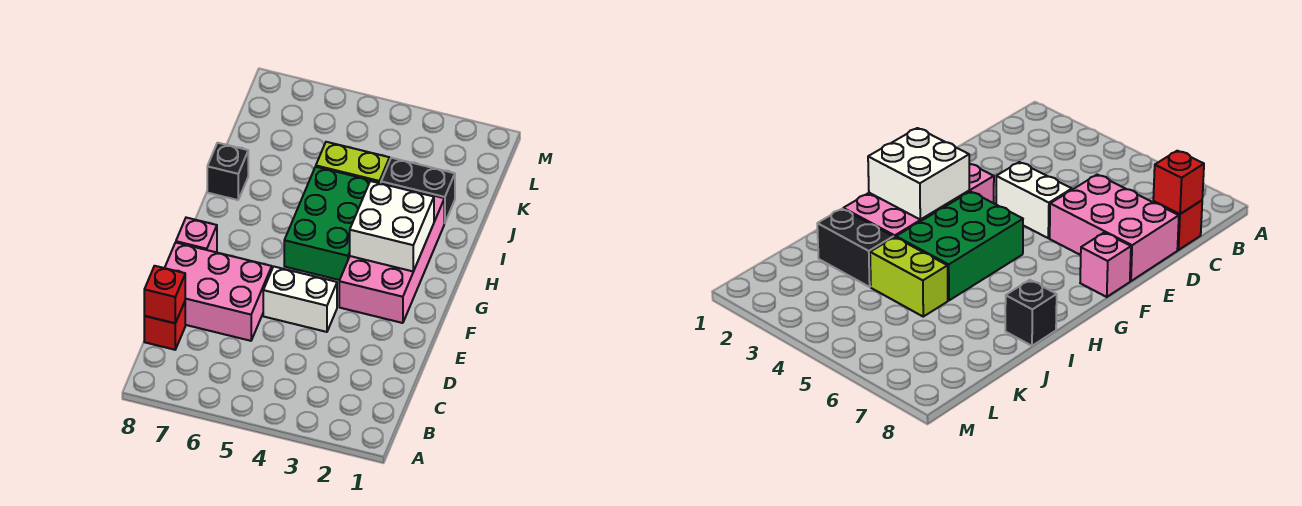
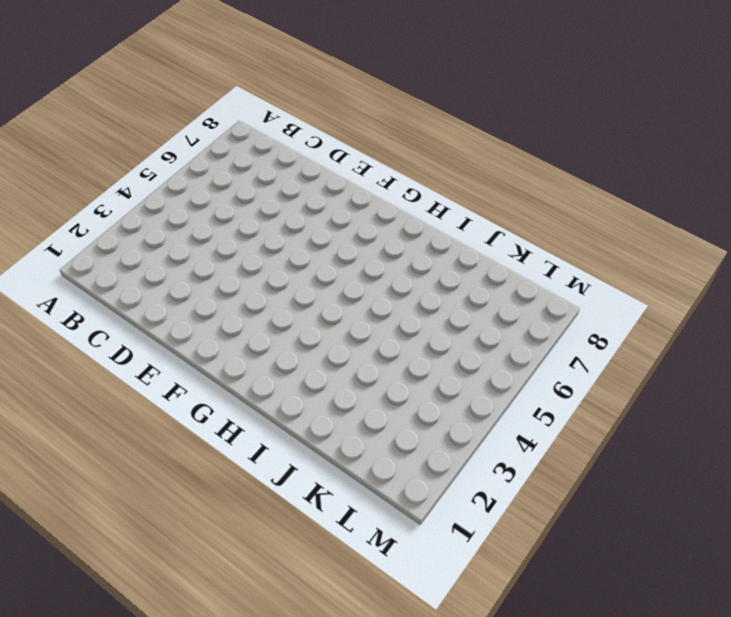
none -> red 1x1 brick [144,302,185,350]
none -> pink 2x3 brick [165,242,272,341]

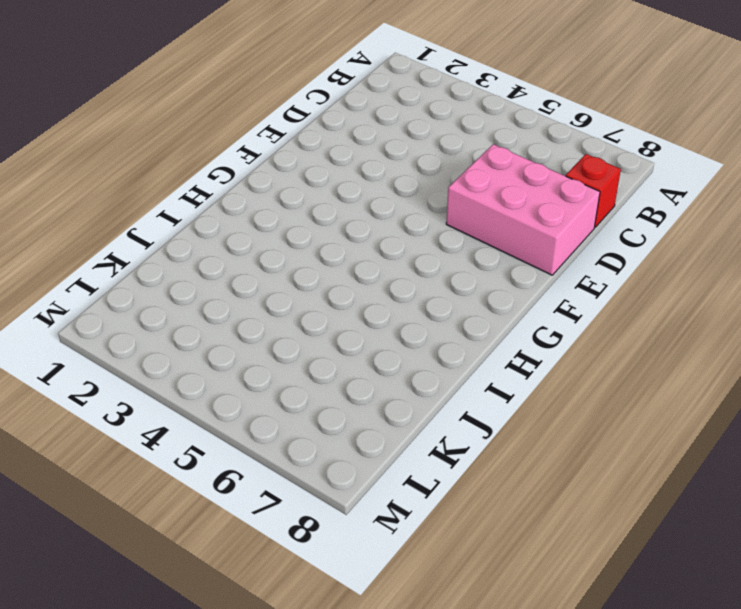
none -> white 1x2 brick [263,266,337,332]
none -> pink 2x4 brick [339,183,444,323]

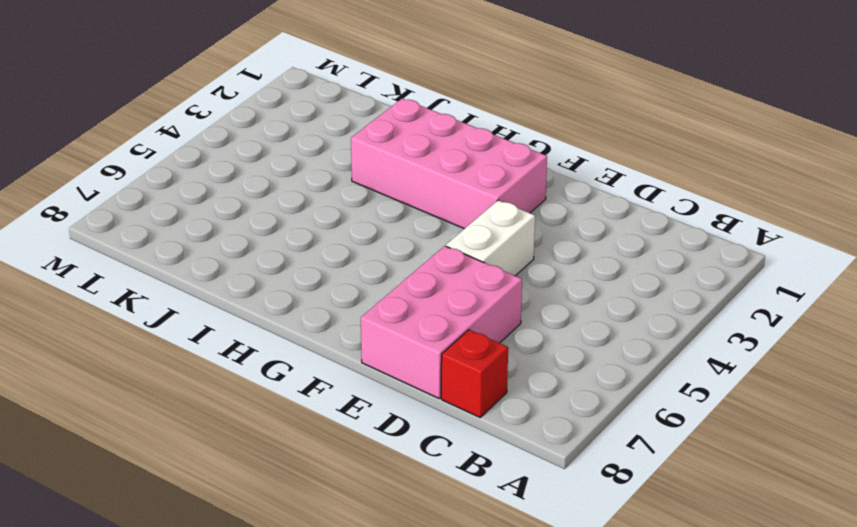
none -> pink 1x1 brick [176,218,217,252]
none -> green 2x3 brick [284,167,379,280]

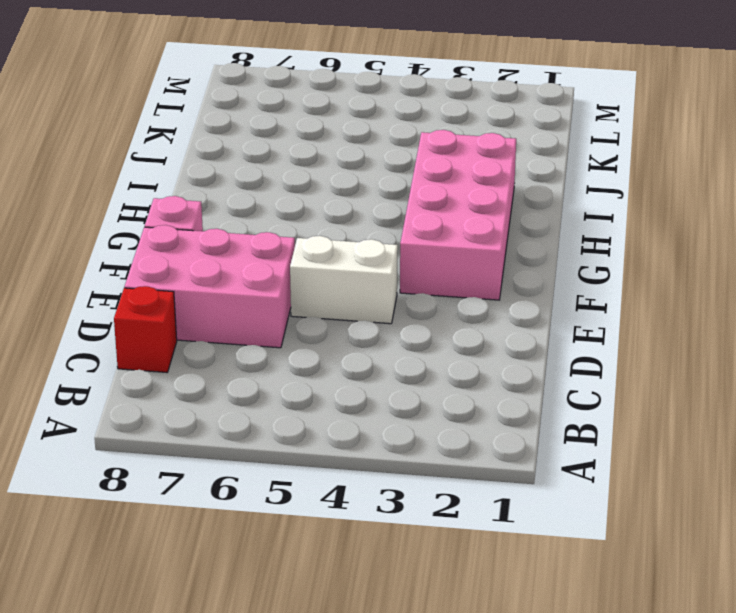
none -> green 2x3 brick [284,167,379,280]
none -> black 1x1 brick [207,143,248,200]

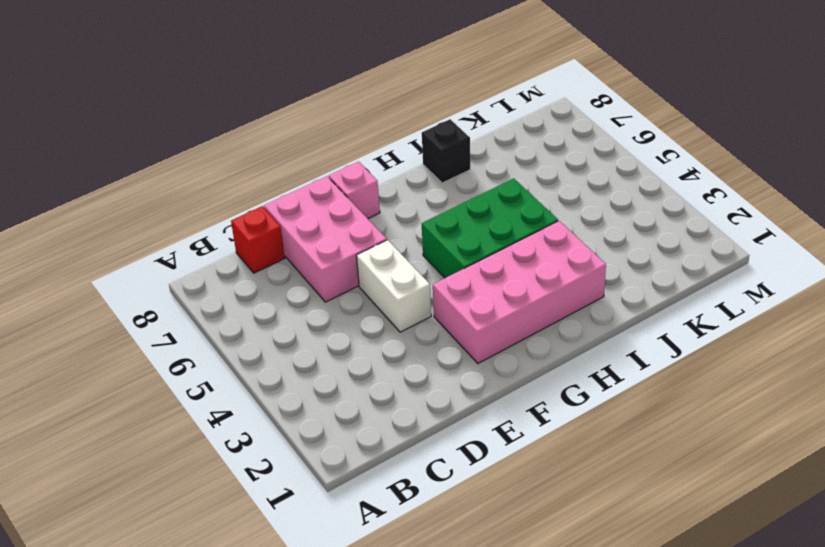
none -> black 1x2 brick [381,158,455,223]
none -> lime 1x2 brick [316,142,390,183]

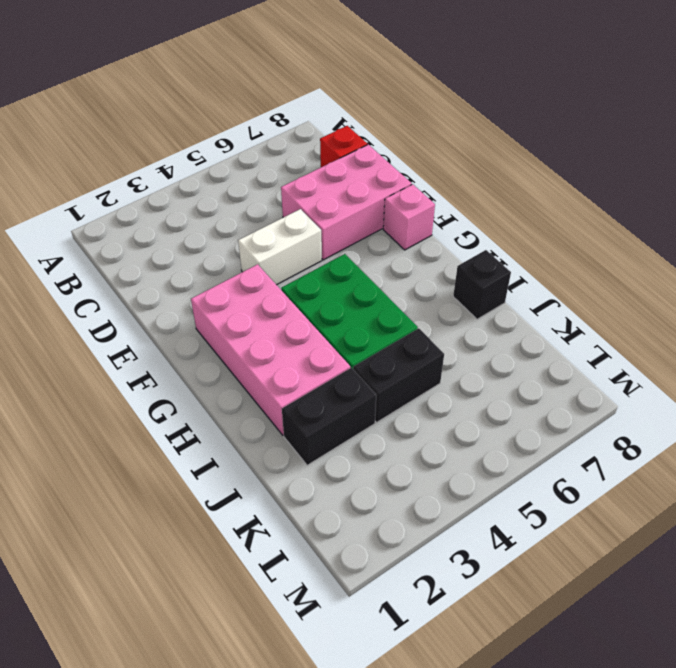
black 1x2 brick [353,328,444,422] -> lime 1x2 brick [316,142,390,183]
none -> red 1x1 brick [144,266,185,323]
none -> white 2x2 brick [350,181,434,271]

